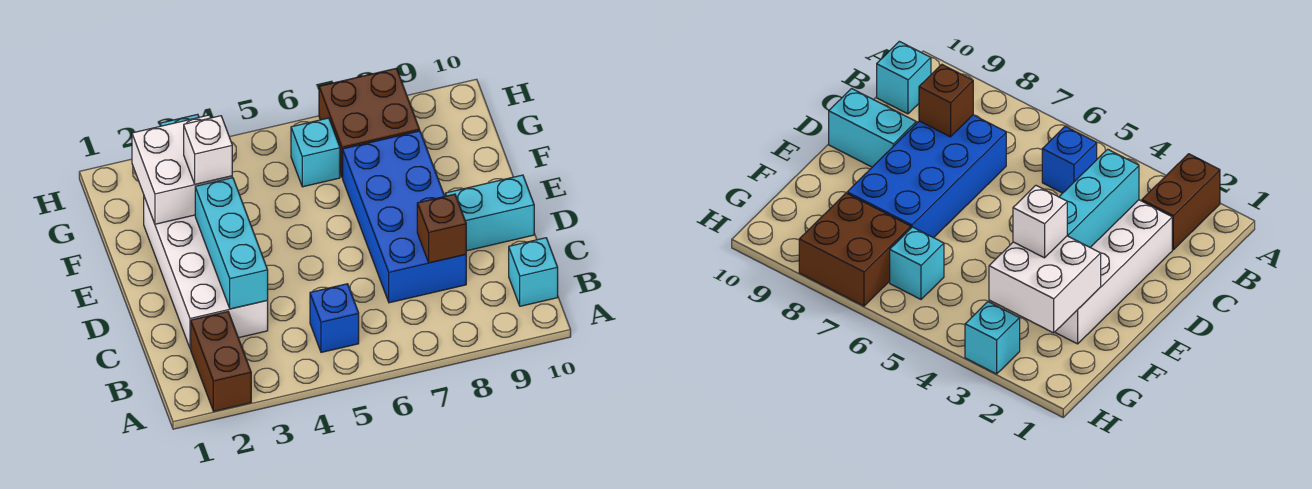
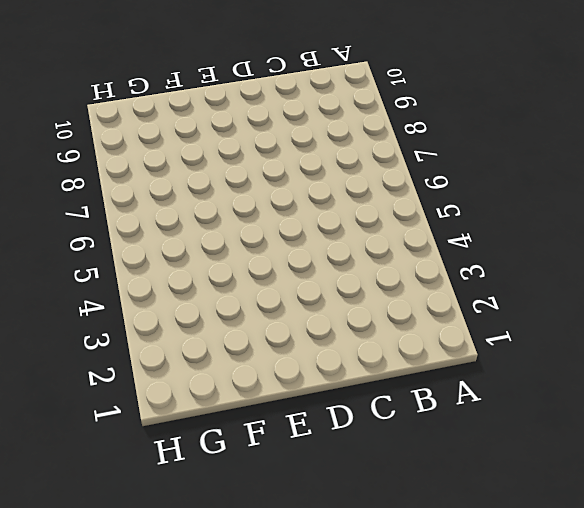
none -> brown 1x2 brick [191,312,251,411]
none -> blue 1x1 brick [310,284,359,352]
none -> cyan 1x1 brick [509,238,558,306]

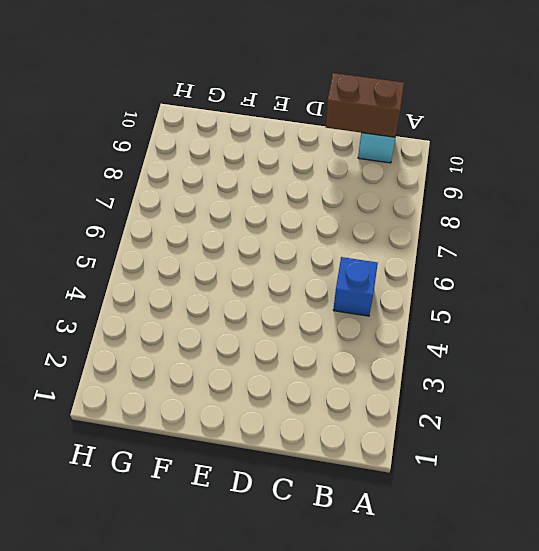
brown 1x2 brick [326,73,404,137] -> brown 1x2 brick moved to [191,312,251,411]
none -> white 2x4 brick [144,197,268,349]
none -> blue 2x4 brick [343,131,466,303]
none -> cyan 1x2 brick [445,175,534,251]

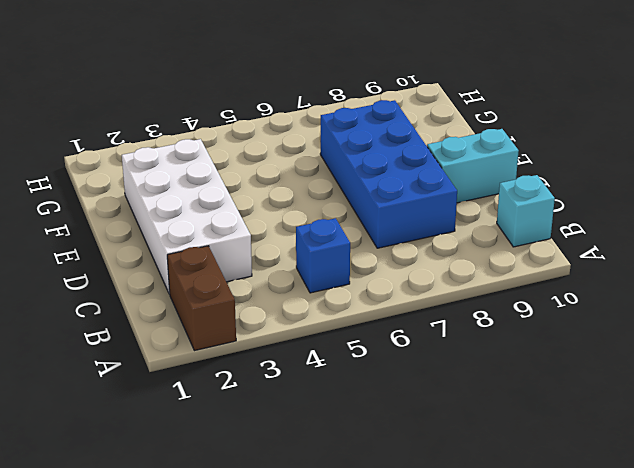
none -> cyan 1x1 brick [291,118,340,187]
none -> brown 2x2 brick [319,68,420,178]
none -> cyan 1x1 brick [965,302,1020,374]

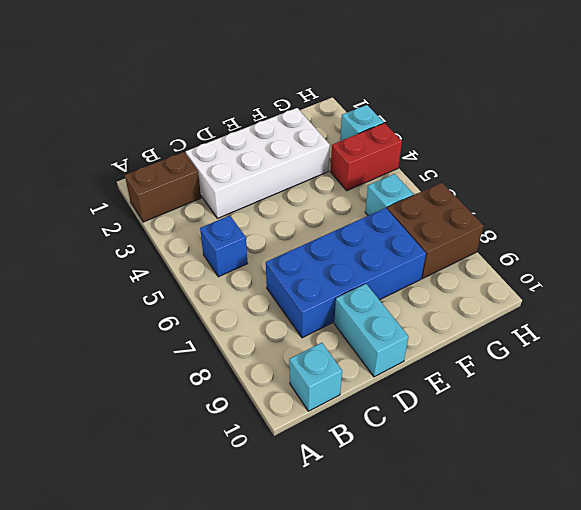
red 1x2 brick [330,123,402,191] -> none
none -> cyan 1x3 brick [195,178,268,309]
none -> brown 1x1 brick [417,194,466,263]
none -> white 2x2 brick [132,115,232,224]

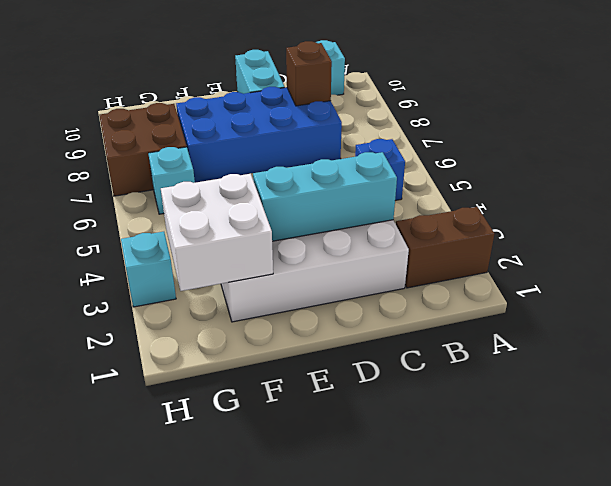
none -> white 1x1 brick [184,116,232,184]

